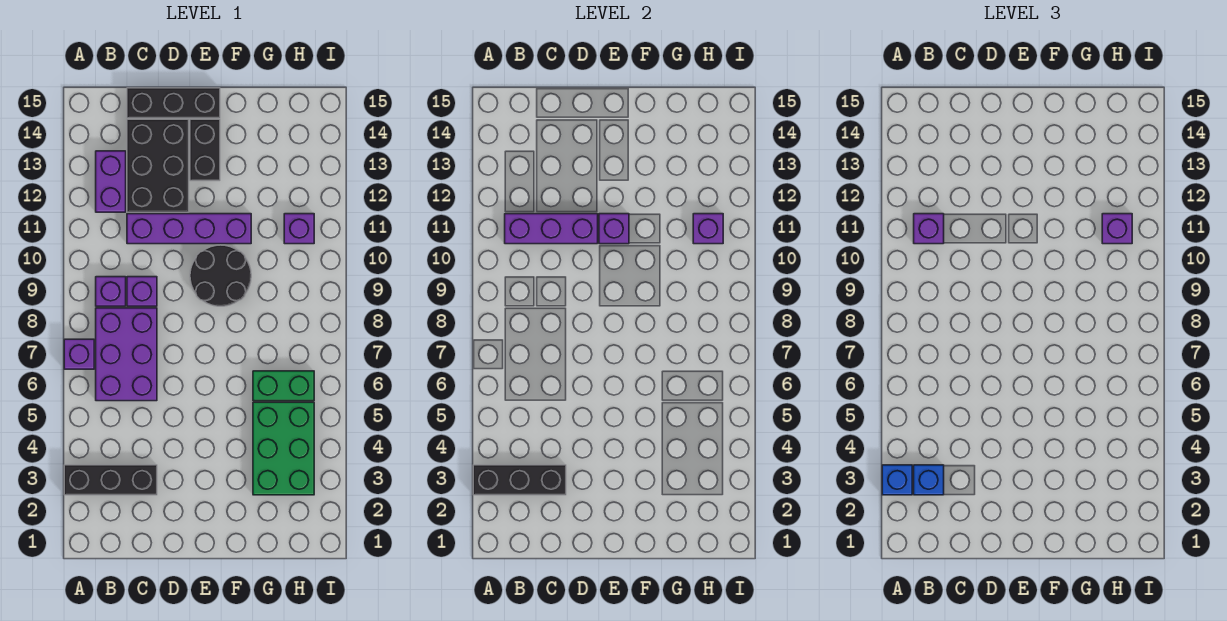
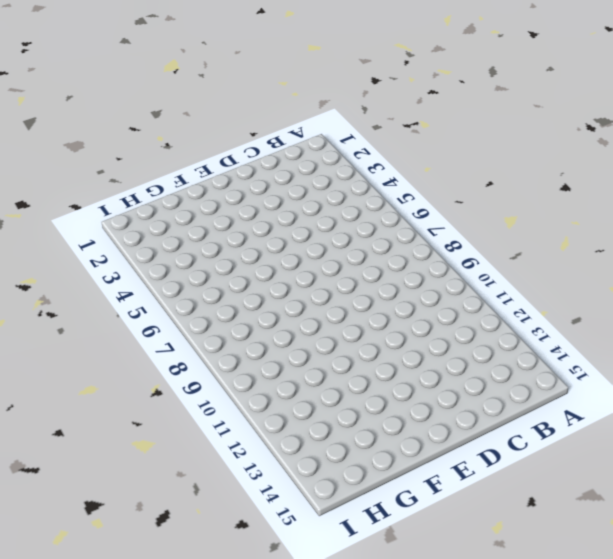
none -> black 1x3 brick [64,465,157,495]
none -> purple 1x1 brick [64,339,94,369]
none -> purple 2x3 brick [96,308,157,401]

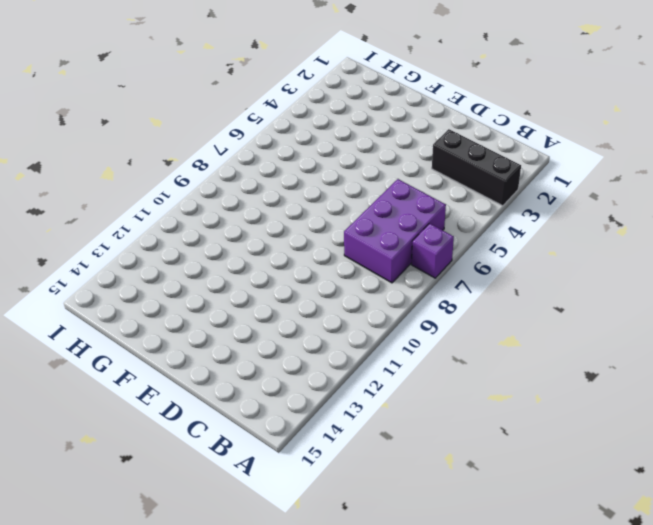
none -> purple 1x1 brick [96,277,126,306]
none -> purple 1x2 brick [96,151,126,212]
none -> purple 1x1 brick [127,277,157,306]

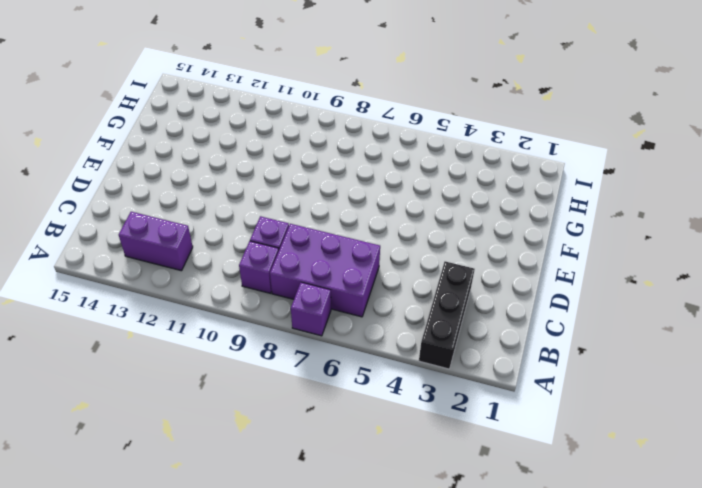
none -> purple 1x4 brick [127,214,251,244]
none -> black 2x3 brick [127,119,189,212]
none -> black 1x3 brick [127,88,220,118]

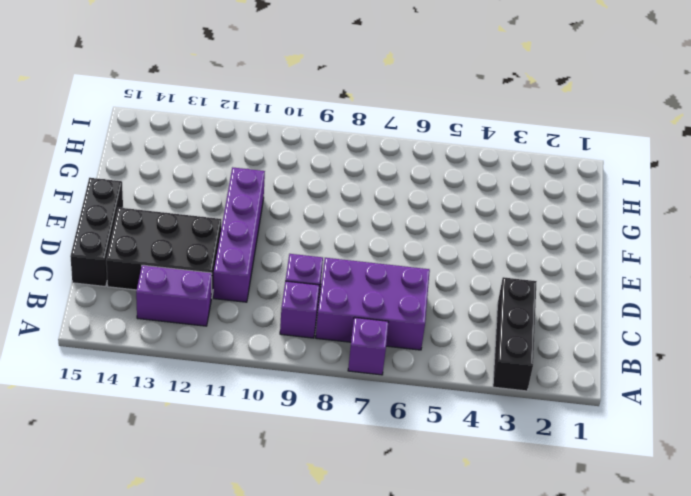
none -> black 2x2 round brick [190,245,251,306]
none -> black 1x2 brick [190,119,220,181]
none -> green 2x3 brick [253,402,314,495]

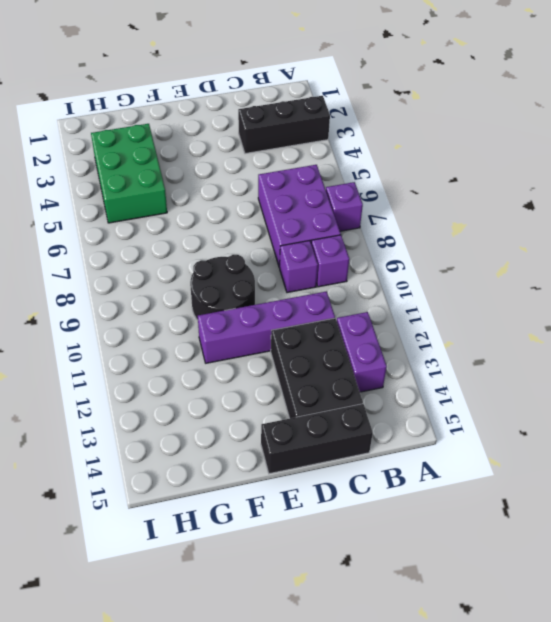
none -> black 1x2 brick [190,119,220,181]
none -> green 1x2 brick [253,371,314,401]
none -> purple 1x1 brick [284,214,314,244]

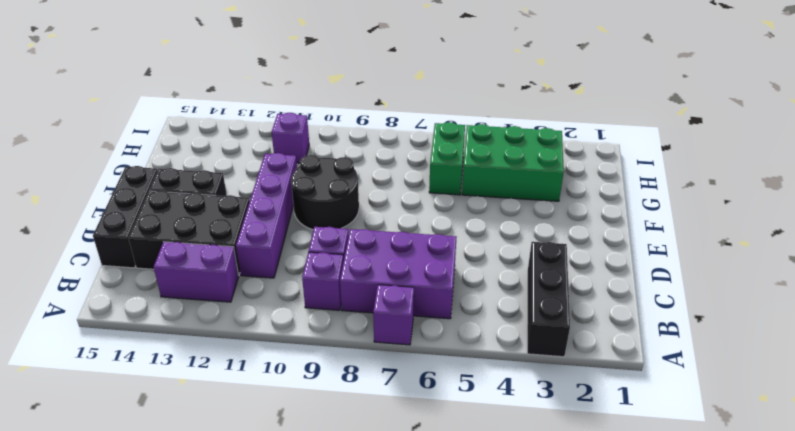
none -> black 1x3 brick [473,465,566,495]
none -> purple 1x3 brick [505,214,598,244]
none -> purple 1x1 brick [599,214,629,244]

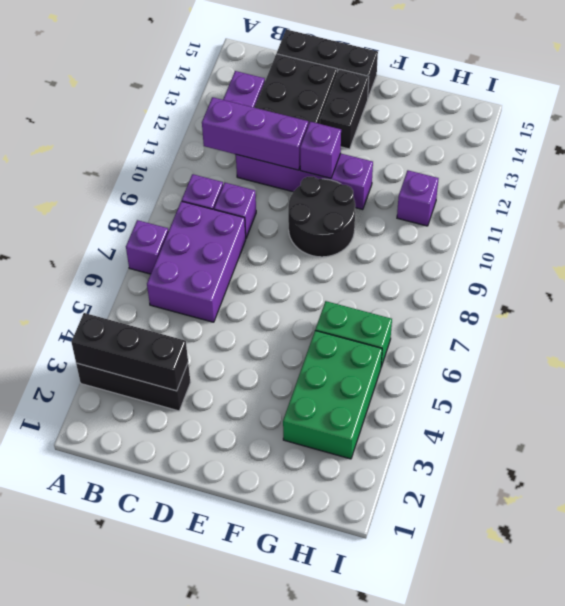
none -> purple 1x1 brick [693,214,723,244]
none -> blue 1x1 brick [882,465,912,495]
none -> blue 1x1 brick [914,465,944,495]

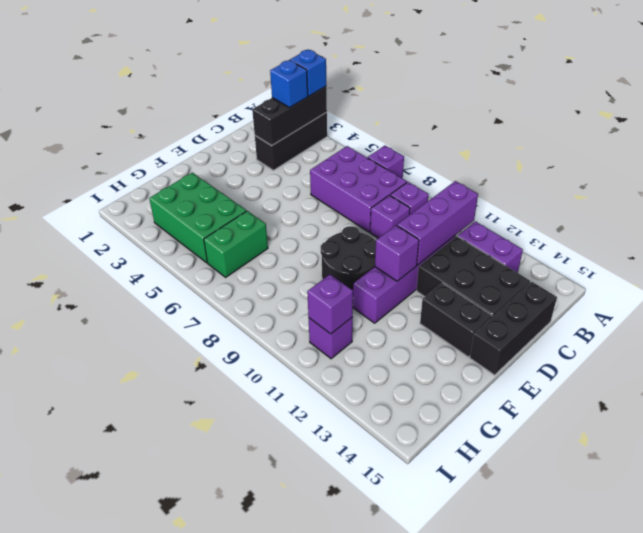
none -> purple 1x1 brick [914,214,944,244]
none -> purple 1x1 brick [1102,214,1132,244]

